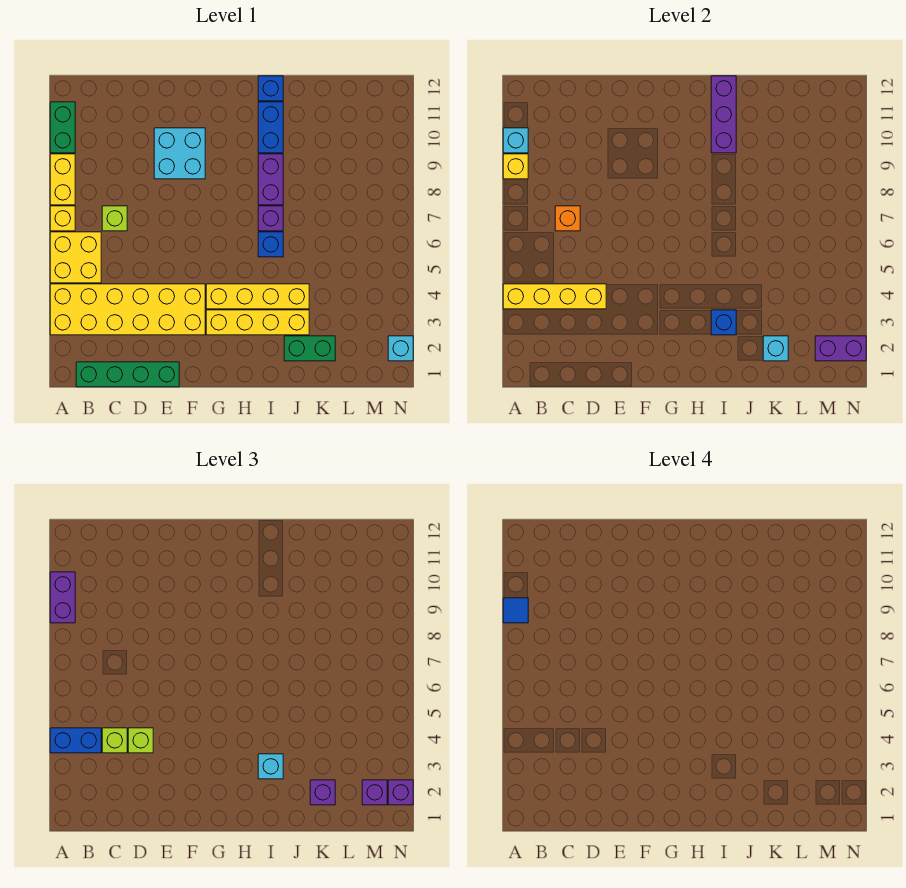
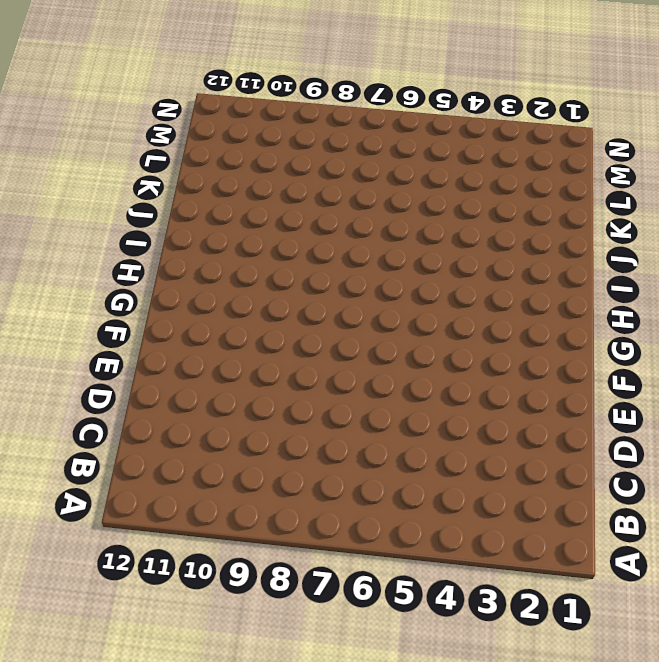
none -> yellow 2x6 brick [50,284,205,335]
none -> yellow 2x2 brick [50,232,101,283]
none -> yellow 1x1 brick [50,206,75,231]
none -> yellow 1x2 brick [50,154,75,205]

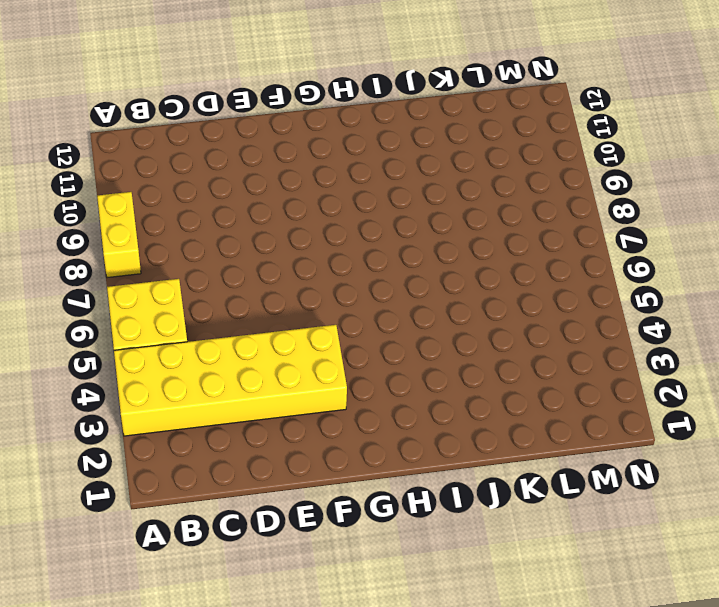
none -> yellow 1x1 brick [50,206,75,231]
none -> green 1x2 brick [50,102,75,153]
none -> green 1x4 brick [76,362,179,387]
none -> lime 1x1 brick [102,206,127,231]

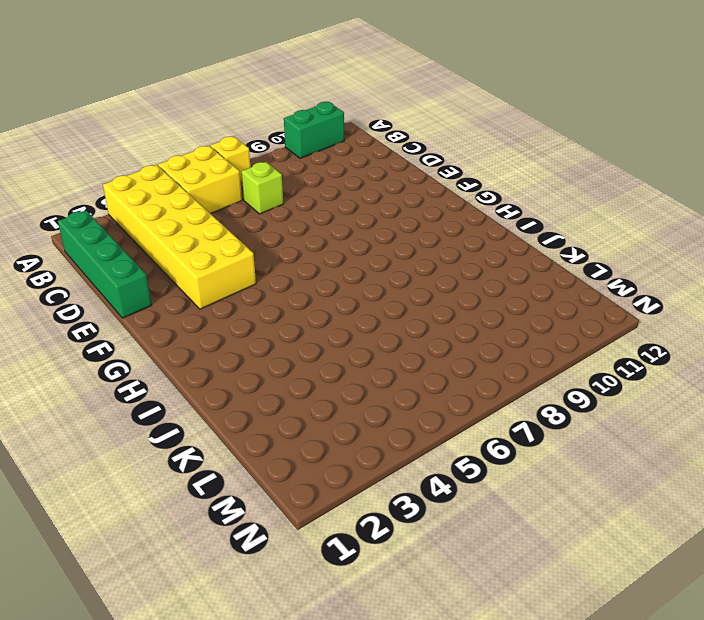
none -> yellow 1x2 brick [50,154,75,205]
none -> cyan 2x2 brick [154,128,205,179]
none -> yellow 1x4 brick [206,310,309,335]
none -> yellow 1x4 brick [206,284,309,309]

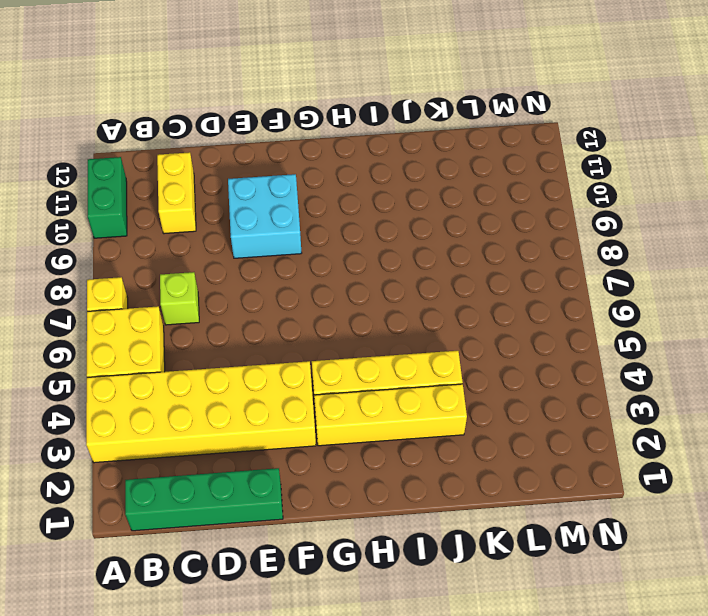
yellow 1x2 brick [157,152,196,234] -> yellow 1x2 brick moved to [50,154,75,205]
none -> blue 1x1 brick [258,232,283,257]
none -> purple 1x1 brick [258,206,283,231]
none -> purple 1x2 brick [258,154,283,205]
none -> blue 1x2 brick [258,102,283,153]

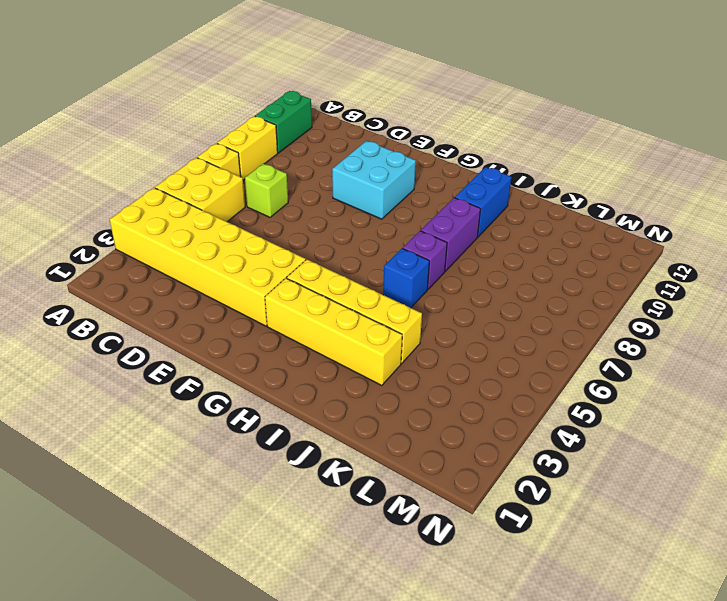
none -> green 1x4 brick [76,362,179,387]
none -> blue 1x1 brick [258,76,283,101]
none -> green 1x2 brick [284,336,335,361]
none -> cyan 1x1 brick [388,336,413,361]

